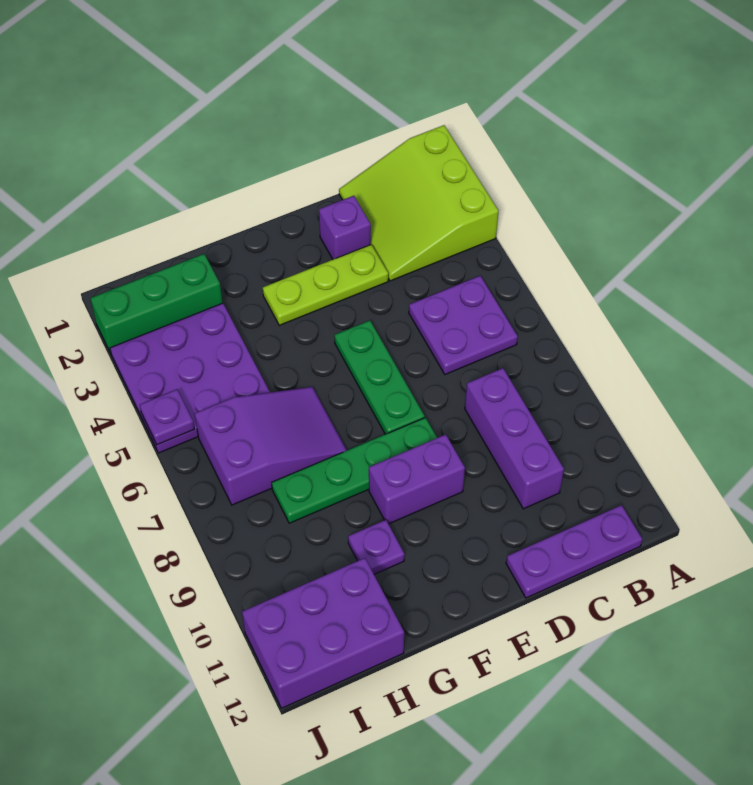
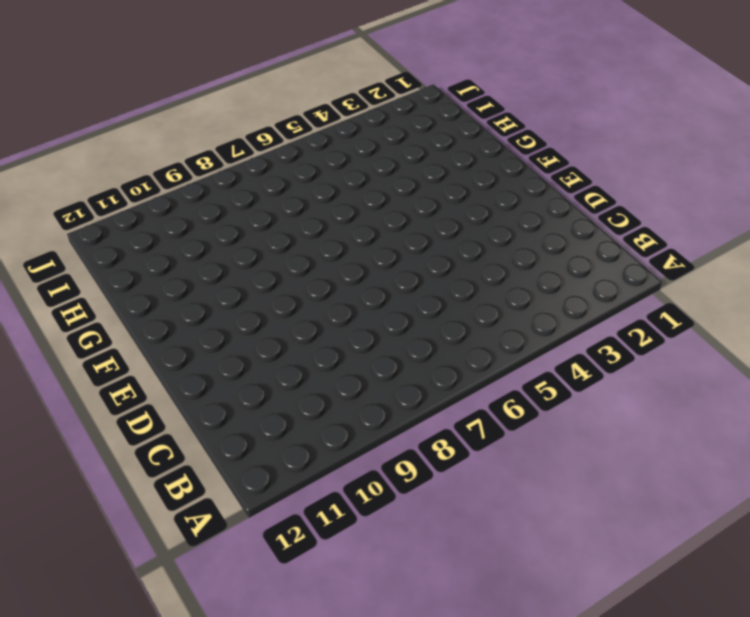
none -> lime 3x3 slope [339,125,498,281]
none -> purple 2x2 plate [409,276,518,374]
none -> purple 1x3 plate [506,505,642,598]

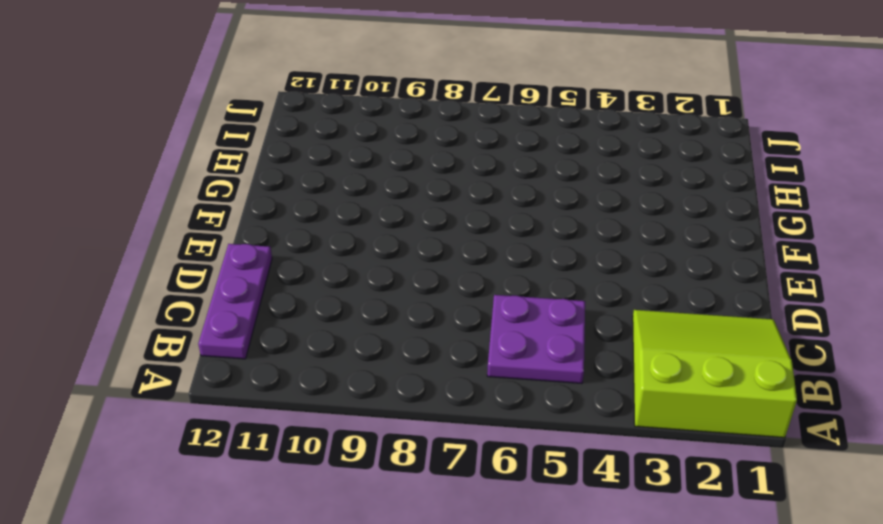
none -> purple 1x3 brick [465,368,564,509]
none -> purple 1x1 brick [319,196,371,259]
none -> lime 1x3 plate [263,244,388,325]

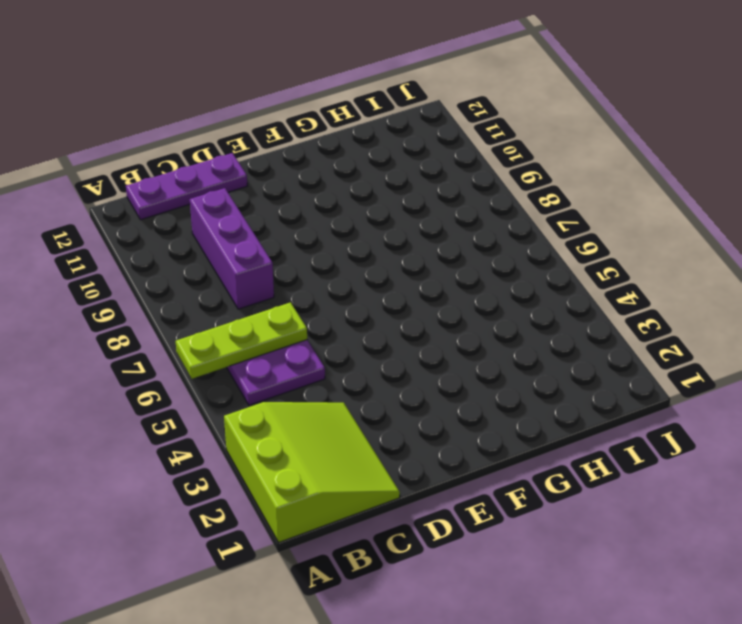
lime 1x3 plate [176,302,307,379] -> lime 1x3 plate moved to [263,244,388,325]
none -> purple 1x1 brick [319,196,371,259]
none -> green 1x3 plate [334,321,425,434]
none -> green 1x4 plate [272,418,437,523]

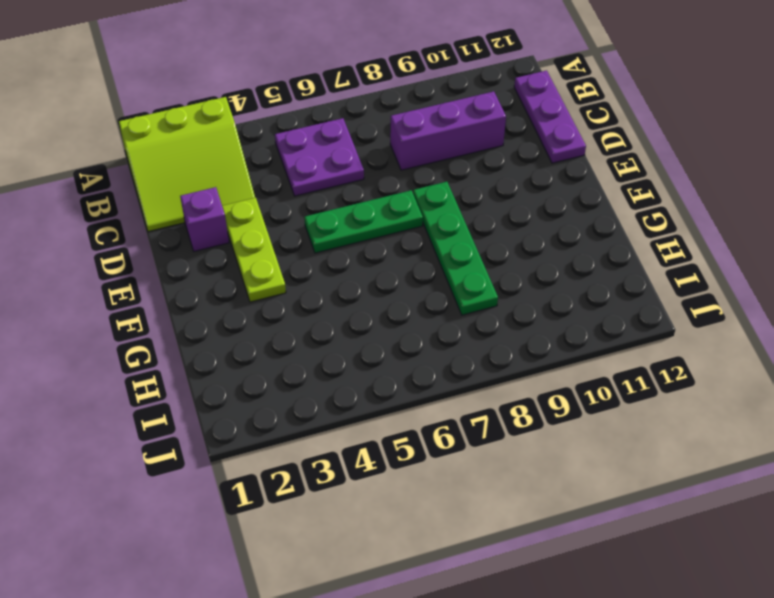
none -> purple 1x2 brick [369,435,465,524]
none -> purple 2x3 slope [195,387,347,505]
none -> purple 1x1 plate [348,520,405,574]

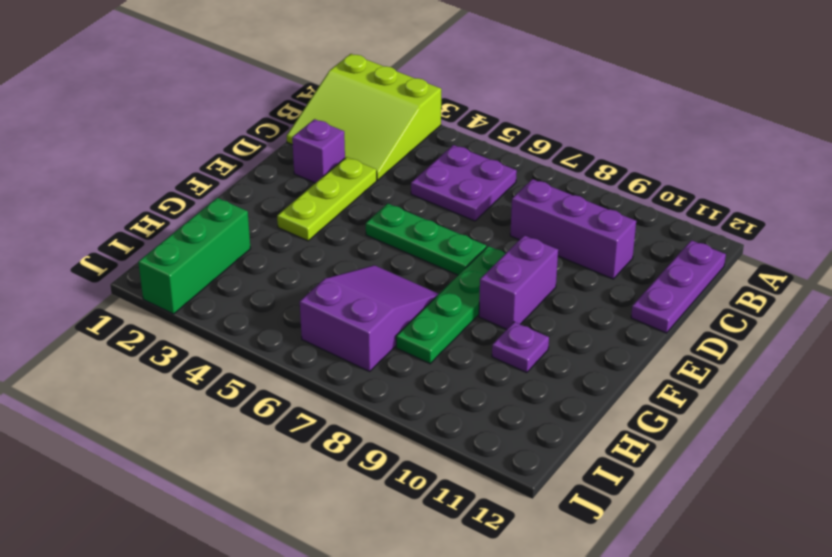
none -> purple 3x3 plate [110,303,270,453]
none -> purple 2x3 brick [242,558,404,708]
none -> purple 1x1 plate [140,390,194,445]

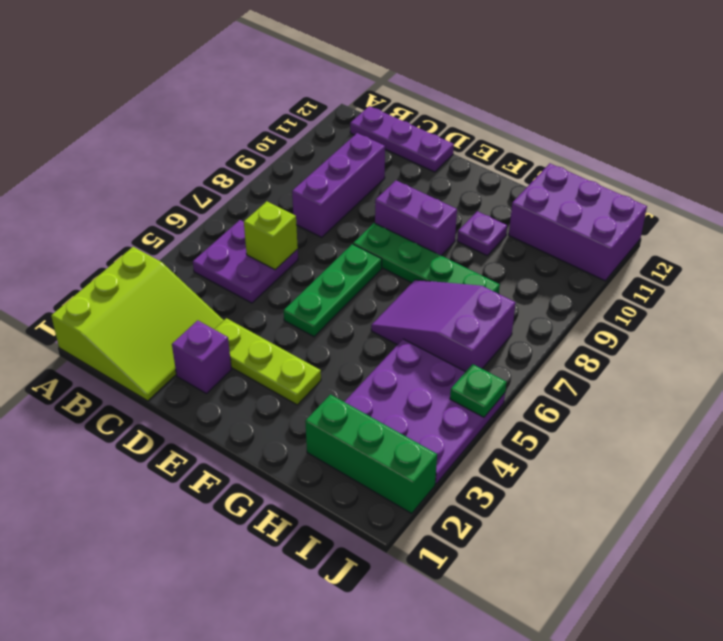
lime 1x1 brick [244,202,298,270] -> none
green 1x1 plate [450,364,506,417] -> purple 1x1 plate [140,390,194,445]

